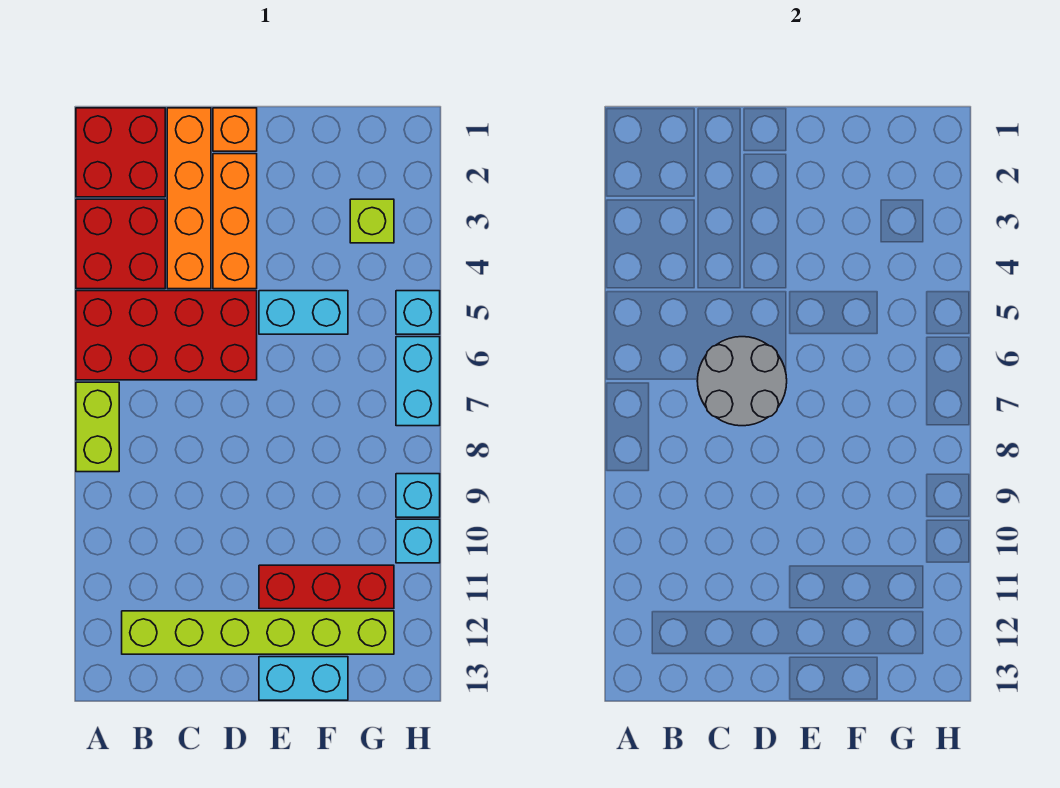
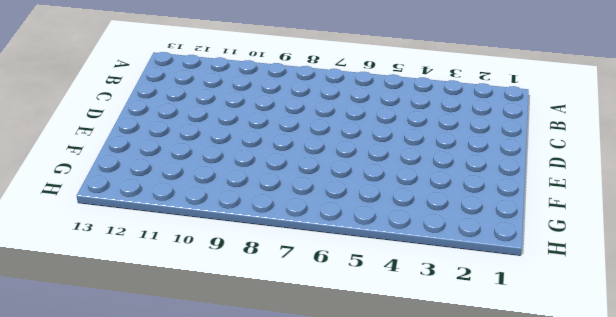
none -> red 2x2 brick [76,108,165,197]
none -> red 2x2 brick [76,199,165,289]
none -> red 2x4 brick [76,291,257,380]

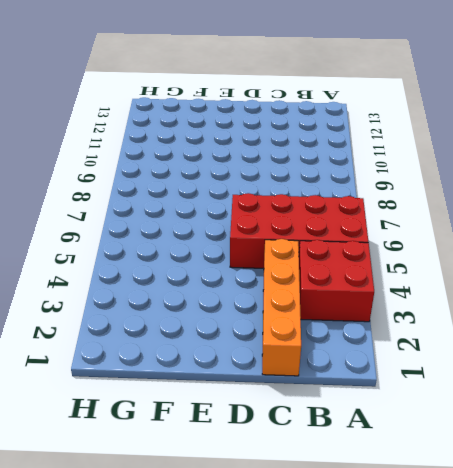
none -> red 2x2 brick [76,108,165,197]
none -> lime 1x2 brick [76,382,119,472]
none -> lime 1x6 brick [122,611,394,654]

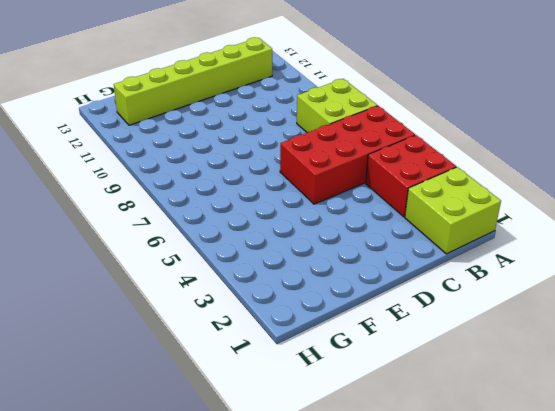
lime 2x2 brick [405,167,501,254] -> red 2x2 brick [76,108,165,197]
lime 2x2 brick [297,79,377,133] -> lime 1x2 brick [76,382,119,472]
none -> orange 1x4 brick [167,108,211,289]
none -> orange 1x1 brick [213,108,257,151]
none -> orange 1x3 brick [213,154,257,289]

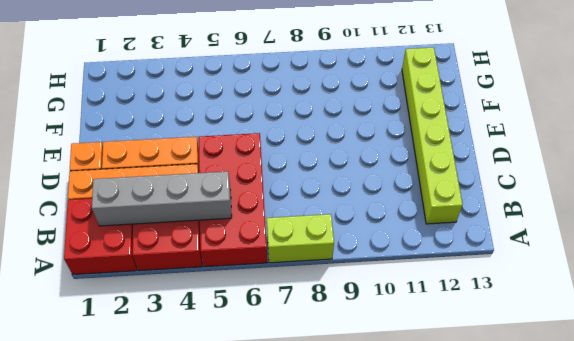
grey 1x4 brick [92,171,232,226] -> none
none -> cyan 1x2 brick [259,291,348,334]
none -> red 1x3 brick [259,565,394,609]
none -> cyan 1x2 brick [259,657,348,700]

